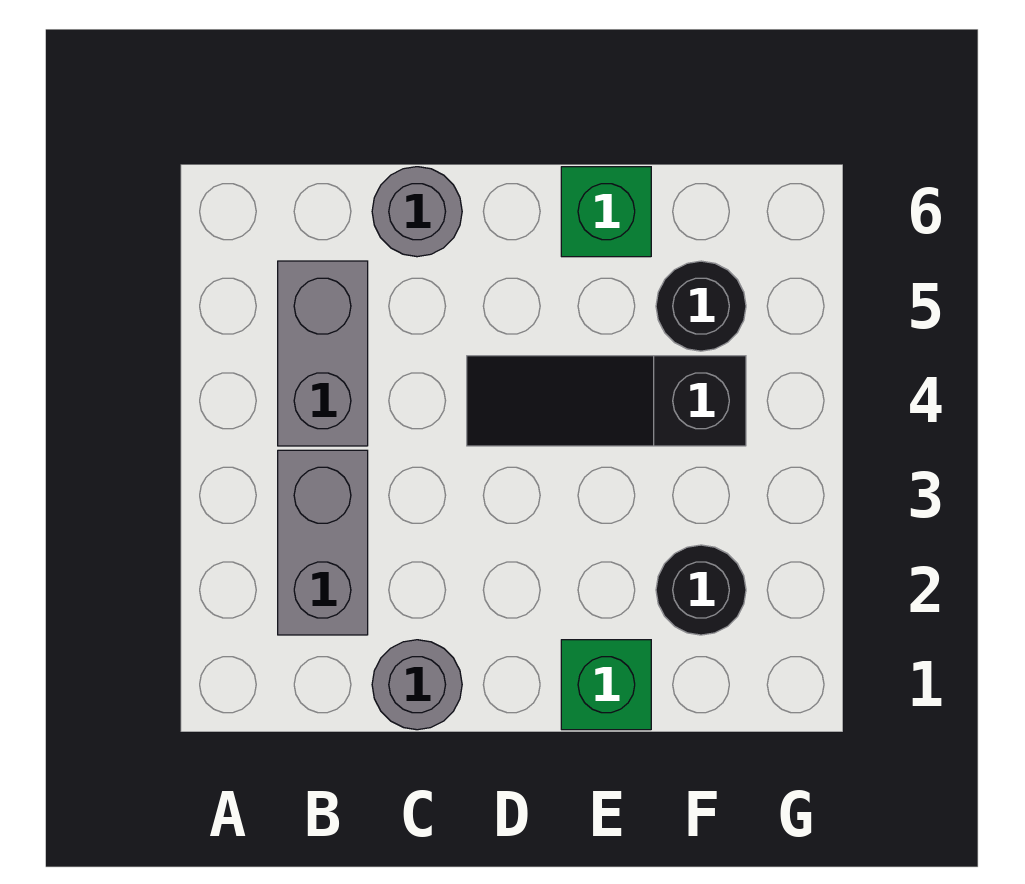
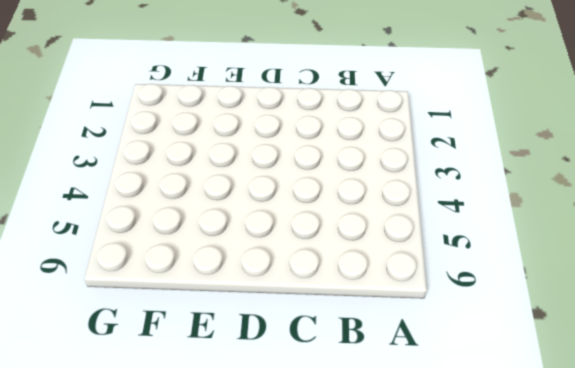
none -> grey 1x2 brick [278,450,368,635]
none -> grey 1x2 brick [278,261,368,446]

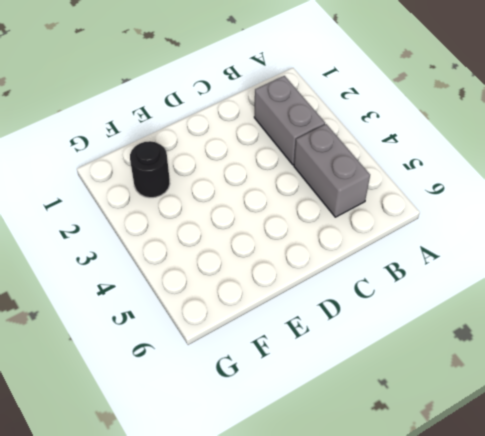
none -> grey 1x1 round brick [372,640,462,730]
none -> grey 1x1 round brick [372,167,462,257]

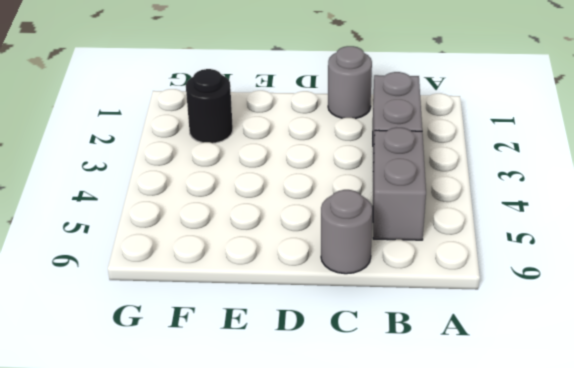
none -> black 1x3 slope [467,356,746,446]
none -> green 1x1 brick [561,640,651,730]

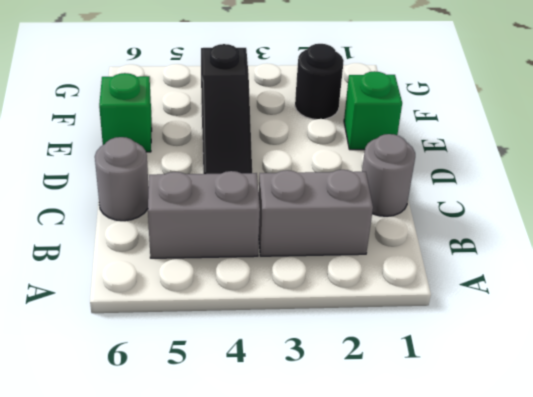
none -> black 1x1 round brick [656,261,746,351]

